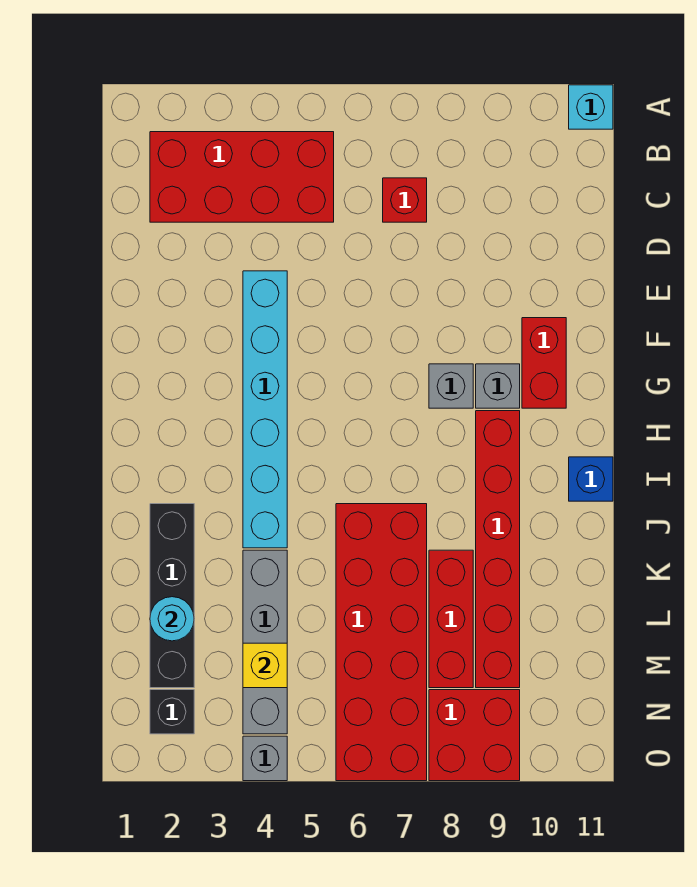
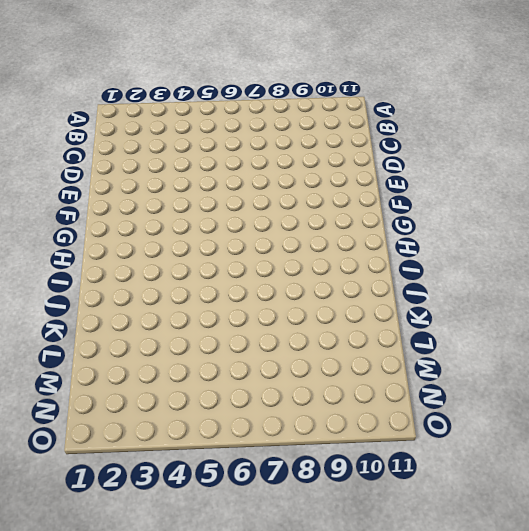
none -> cyan 1x1 brick [569,85,613,129]
none -> red 2x4 brick [150,132,334,222]
none -> red 1x1 brick [383,178,427,222]

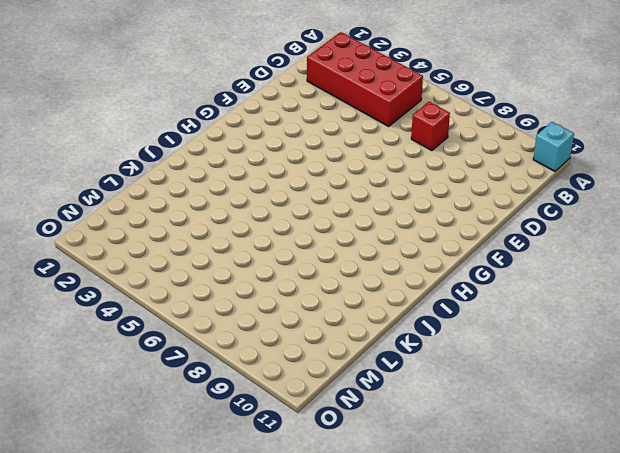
none -> cyan 1x6 brick [243,271,287,548]
none -> red 1x2 brick [522,318,566,408]
none -> grey 1x1 brick [429,364,473,408]

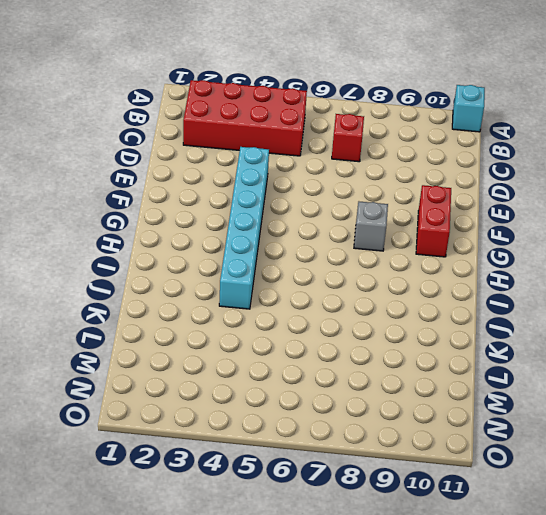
none -> grey 1x1 brick [476,364,520,408]
none -> red 1x6 brick [476,411,520,688]
none -> blue 1x1 brick [569,457,613,501]

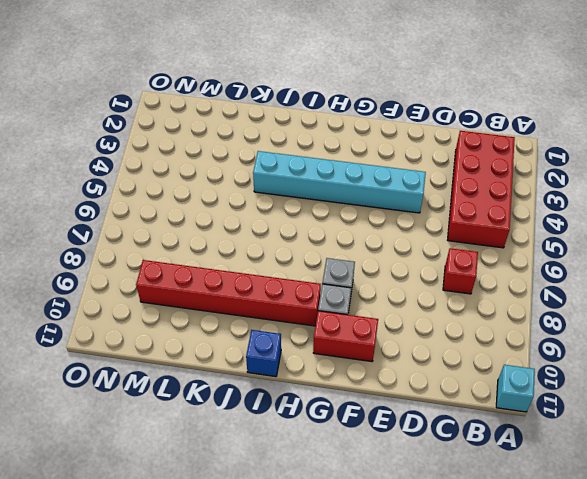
none -> black 1x4 brick [150,504,194,688]
none -> red 2x6 brick [336,504,427,781]
none -> grey 1x4 brick [243,550,287,734]

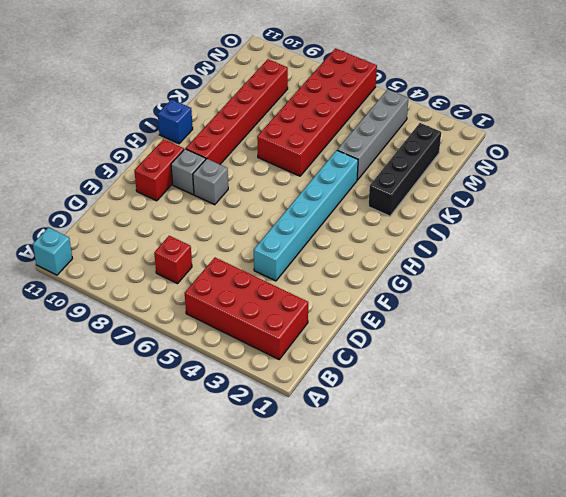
none -> red 1x3 brick [429,550,473,688]
none -> black 1x1 brick [150,690,194,734]
none -> red 2x2 brick [429,690,520,781]

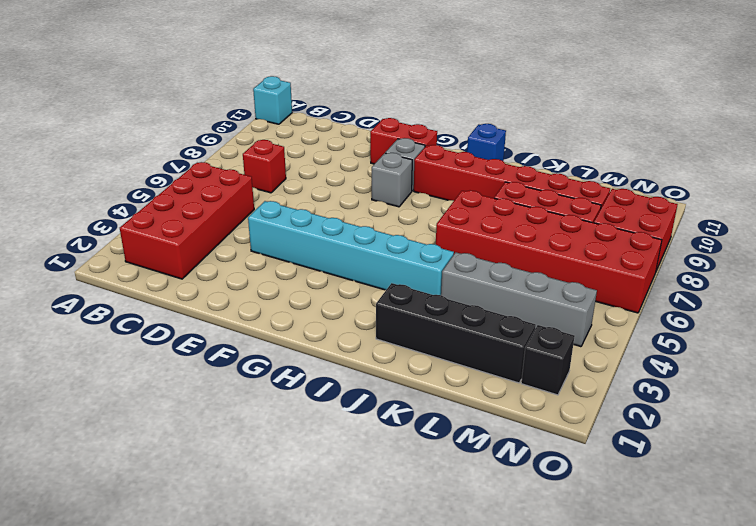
none -> grey 1x1 brick [243,736,287,781]
none -> cyan 1x1 round brick [150,597,194,641]
none -> yellow 1x1 brick [243,643,287,688]

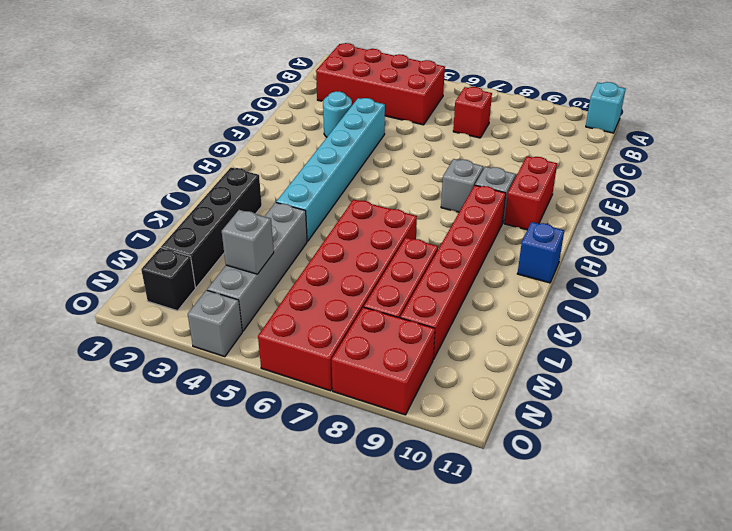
cyan 1x1 round brick [323,91,352,137] -> cyan 1x1 round brick moved to [150,597,194,641]
grey 1x1 brick [222,210,274,274] -> yellow 1x1 brick [243,643,287,688]

